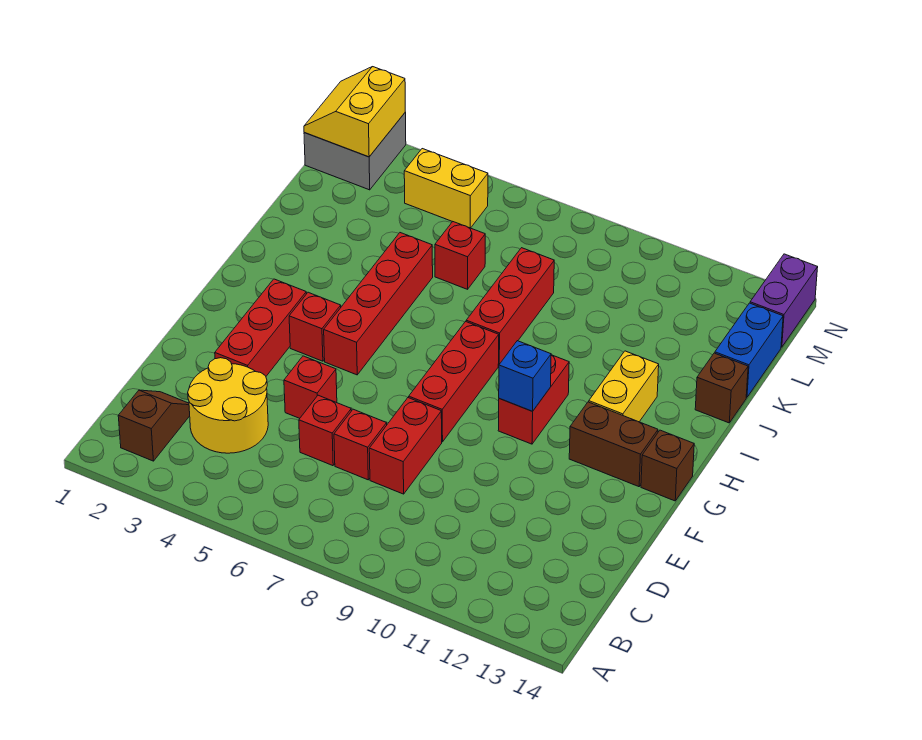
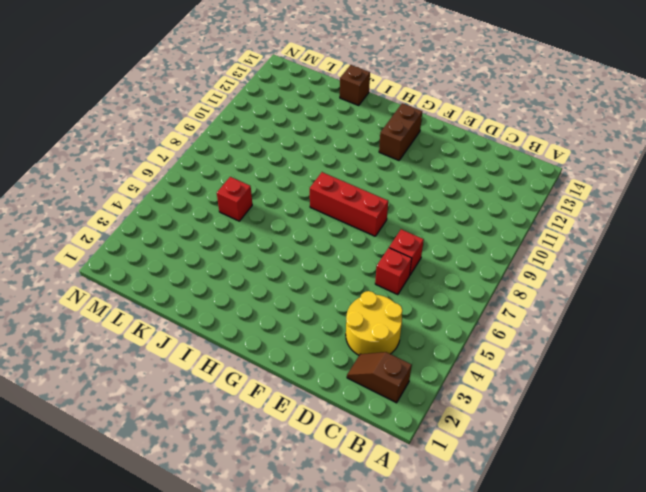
none -> red 1x2 brick [369,398,442,494]
none -> red 1x3 brick [215,279,306,376]
none -> red 1x1 brick [284,356,337,418]

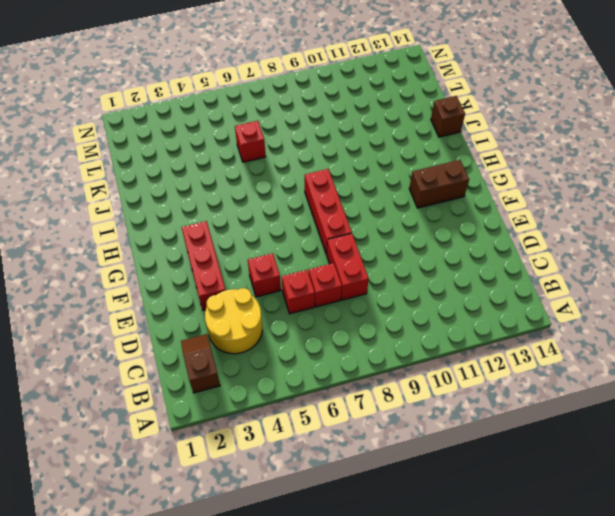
none -> red 1x1 brick [289,292,341,361]
none -> red 1x4 brick [324,233,433,375]
none -> red 1x2 brick [498,355,569,444]

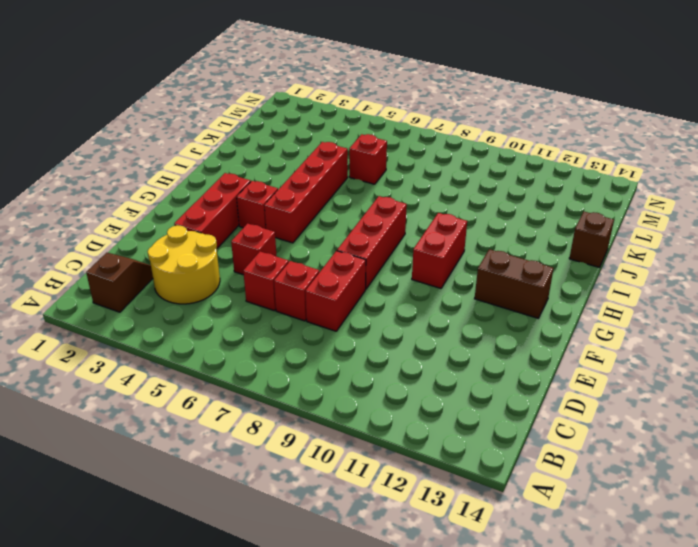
none -> brown 1x1 brick [641,430,694,501]
none -> yellow 1x2 brick [589,351,659,422]
none -> red 1x3 brick [466,248,554,365]

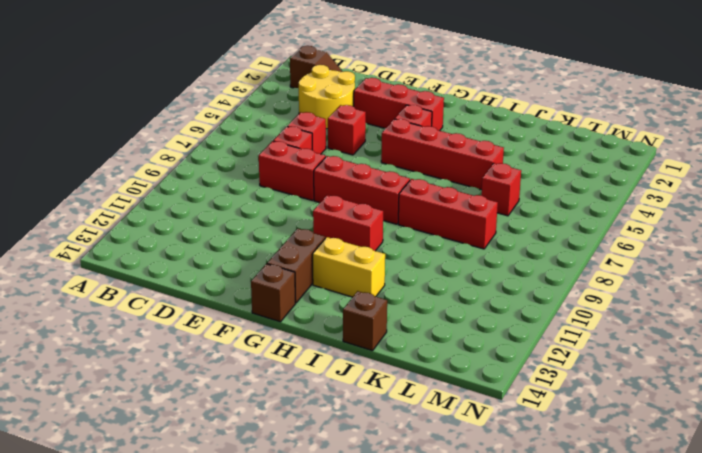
none -> blue 1x2 brick [715,303,783,397]
none -> grey 2x2 brick [304,112,406,190]
none -> yellow 1x2 brick [404,149,488,228]

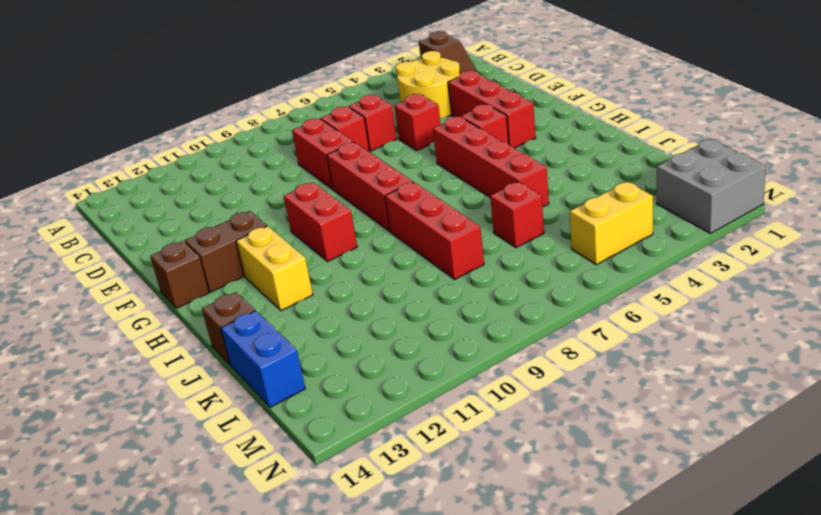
none -> purple 1x2 brick [750,254,818,347]
none -> blue 1x1 brick [499,341,551,411]
none -> yellow 2x2 slope [304,67,405,157]

